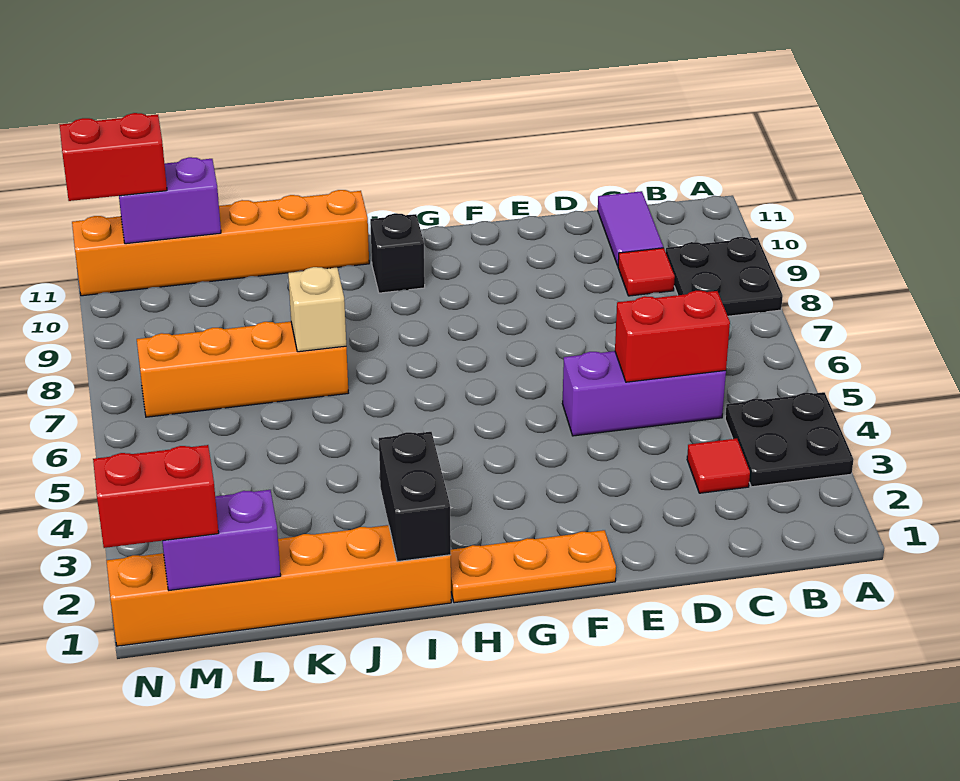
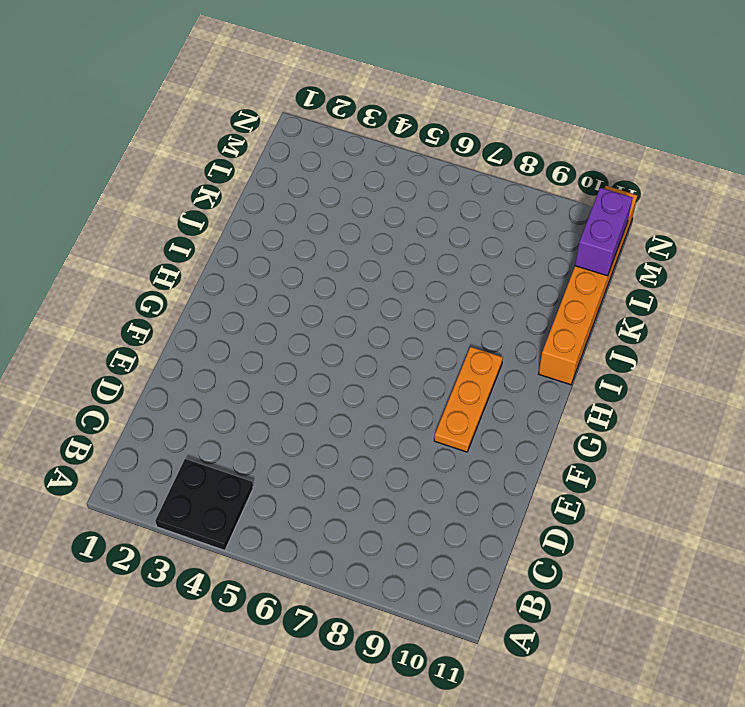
orange 1x3 plate [434,347,503,452] -> orange 1x3 plate moved to [451,530,616,603]
none -> black 2x2 plate [666,237,783,316]
none -> red 1x1 tile [687,439,750,493]
none -> purple 1x3 brick [562,351,726,436]

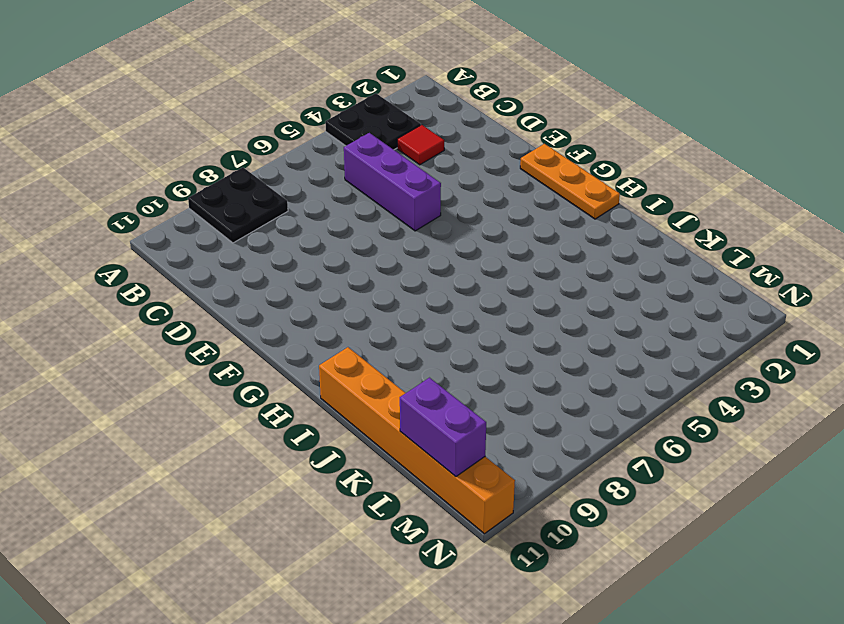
none -> red 1x1 tile [618,248,675,296]
none -> purple 1x2 tile [598,191,663,266]
none -> black 1x1 brick [370,213,425,293]

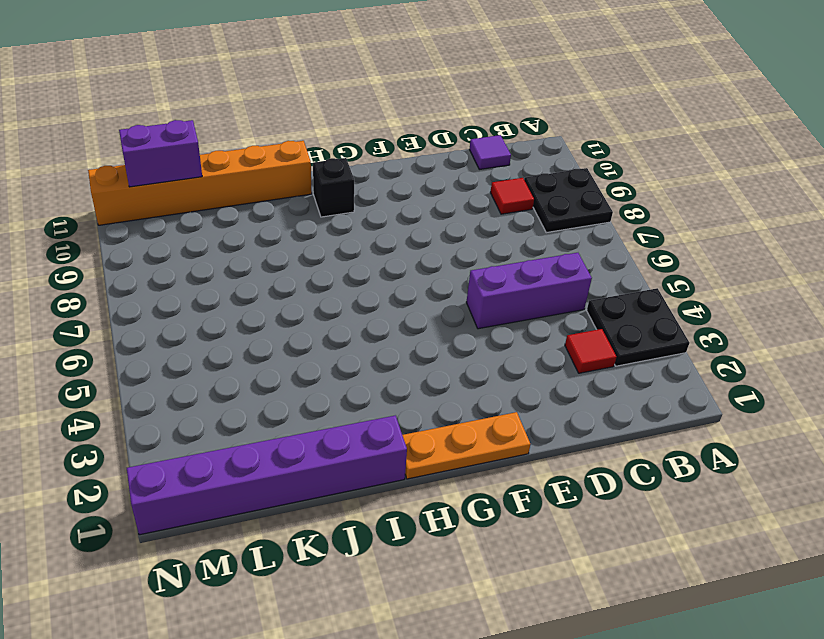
purple 1x1 tile [469,135,511,169] -> purple 1x2 tile [598,191,663,266]
purple 1x6 brick [127,415,407,535] -> orange 1x6 brick [106,525,451,646]
none -> orange 1x4 brick [137,322,348,417]
none -> red 1x2 brick [615,291,730,382]
none -> black 1x2 brick [379,432,451,562]

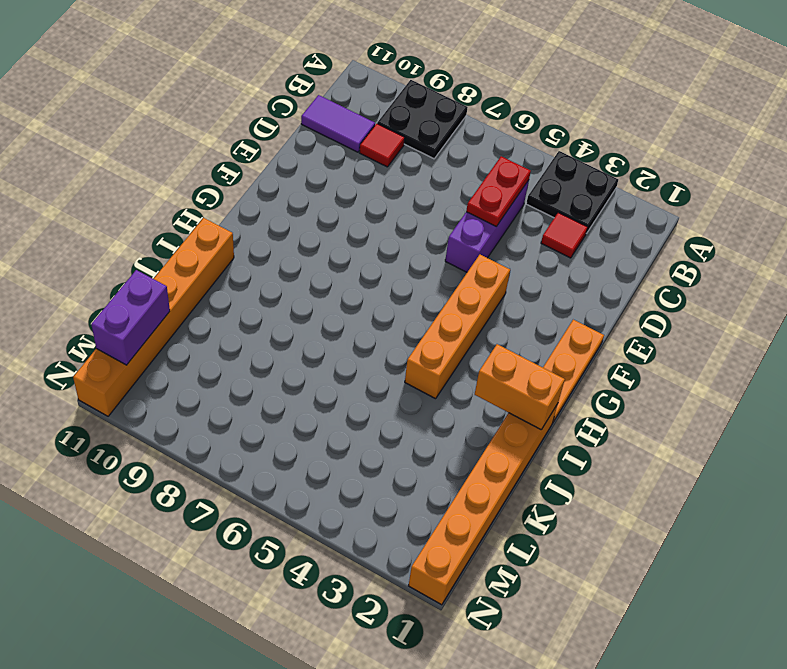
red 1x2 plate [466,156,531,226] -> red 1x2 brick [615,291,730,382]
orange 1x4 brick [405,255,510,399] -> orange 1x4 brick moved to [137,322,348,417]
orange 1x2 brick [475,344,565,430] -> black 1x2 brick [379,432,451,562]
none -> black 1x1 brick [370,213,425,293]
none -> tan 1x1 brick [288,267,346,352]
none -> purple 1x2 brick [162,490,281,590]

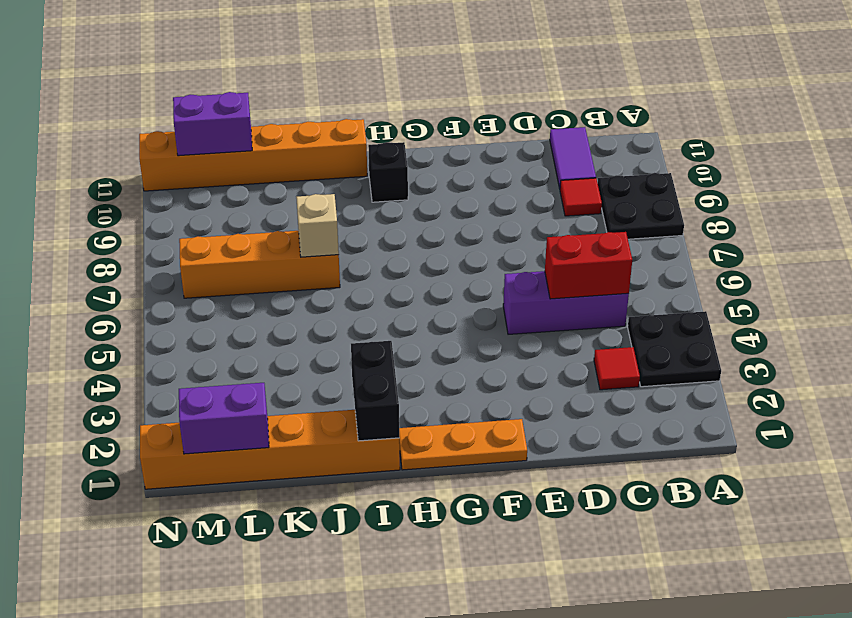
none -> red 1x2 brick [93,445,219,548]
none -> red 1x2 brick [60,113,167,201]

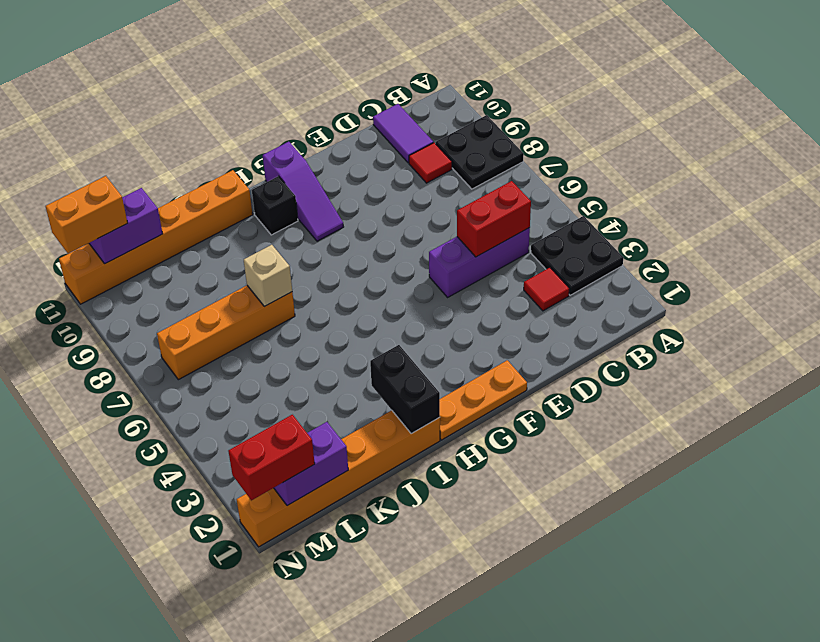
purple 1x3 slope [263,142,343,241] -> none
orange 1x2 brick [46,176,128,254] -> red 1x2 brick [60,113,167,201]

